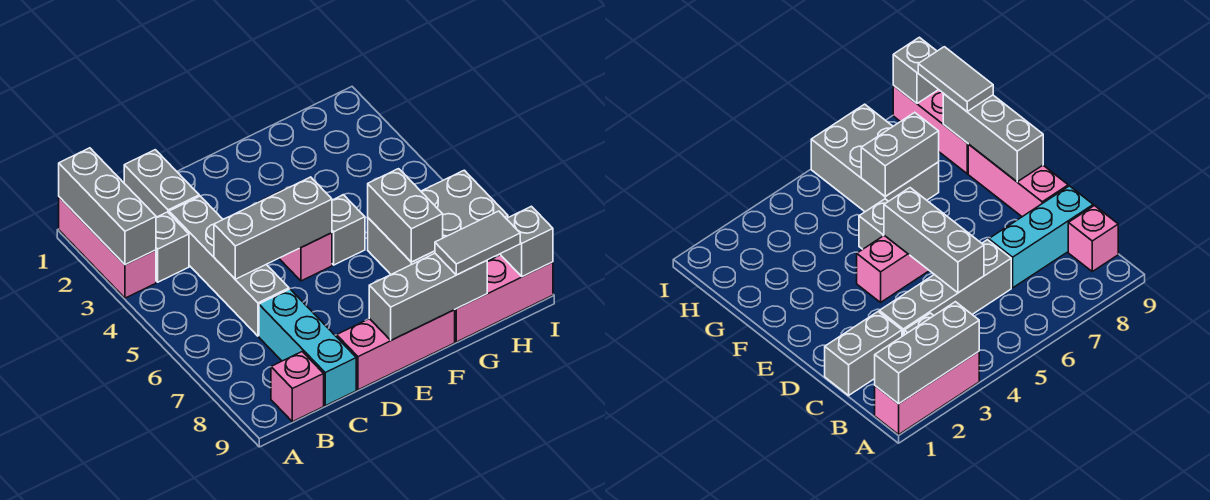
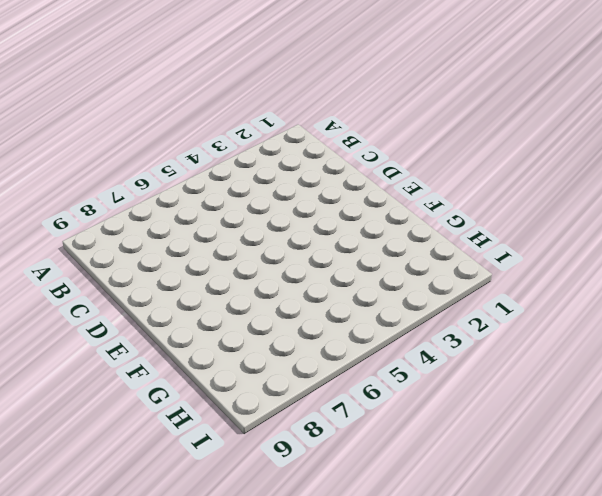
none -> pink 1x3 brick [59,197,156,298]
none -> grey 1x1 brick [156,212,189,282]
none -> pink 1x1 brick [271,352,324,422]

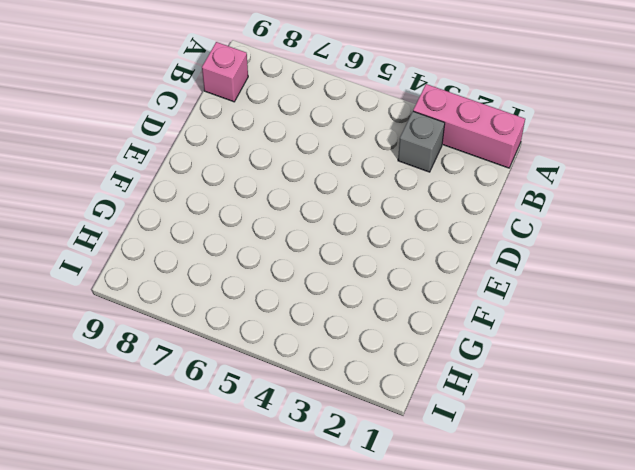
none -> grey 1x2 brick [124,150,199,217]
none -> grey 1x4 brick [169,196,289,336]
none -> cyan 1x3 brick [259,289,356,406]

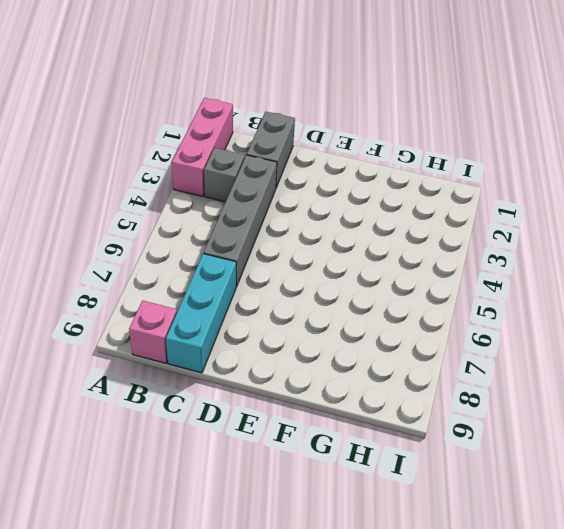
none -> pink 1x3 brick [337,310,455,390]
none -> pink 1x2 brick [259,188,332,281]
none -> grey 1x1 brick [332,195,365,265]

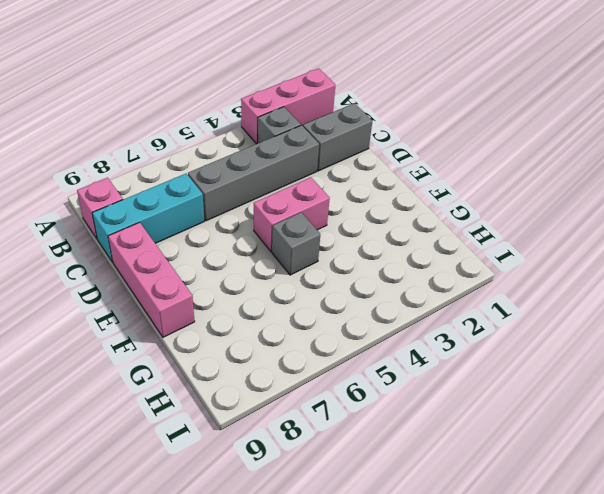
none -> grey 2x3 brick [368,170,508,274]
none -> pink 1x3 brick [455,255,553,342]
none -> grey 1x3 brick [59,148,156,265]

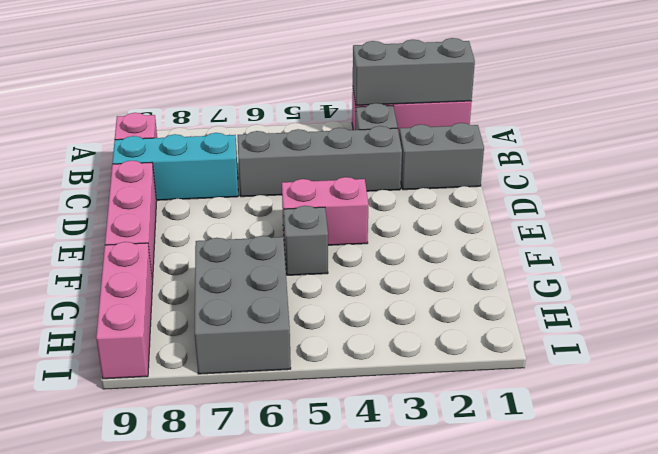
none -> grey 1x3 brick [214,177,332,279]
none -> grey 1x3 brick [369,253,487,340]
none -> grey 1x2 brick [368,169,443,262]

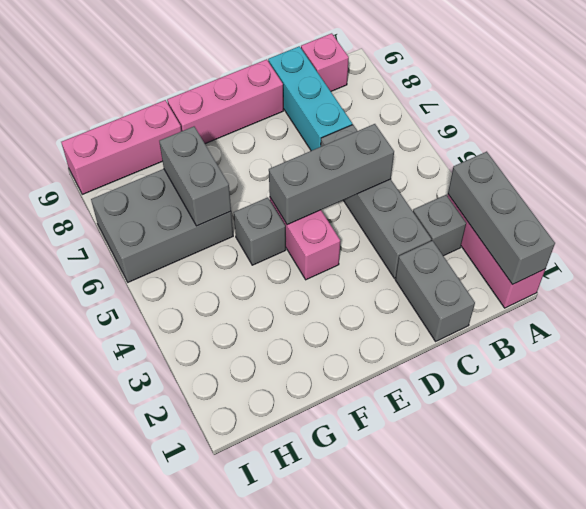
none -> grey 1x3 brick [369,253,487,340]
none -> grey 1x1 brick [500,206,553,277]
none -> grey 1x2 tile [435,211,520,275]

